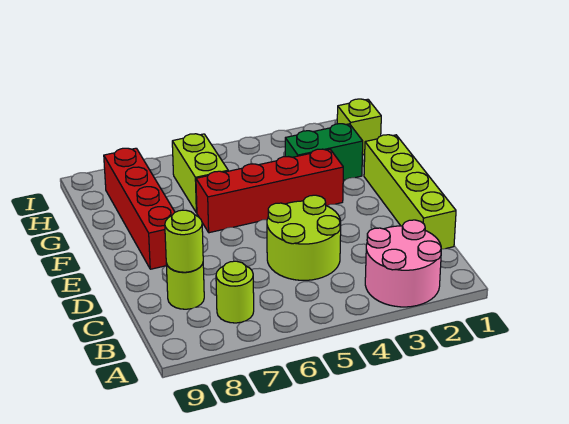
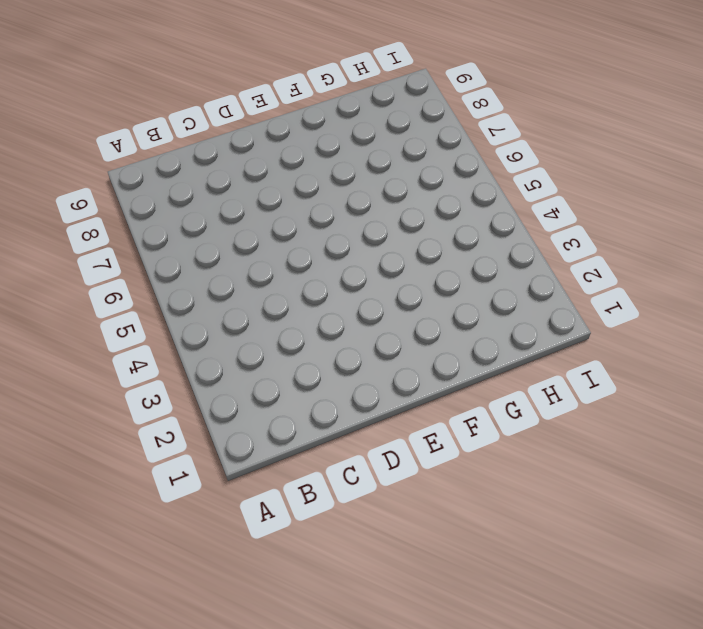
none -> pink 2x2 round brick [365,220,441,307]
none -> lime 1x1 round brick [216,261,254,323]

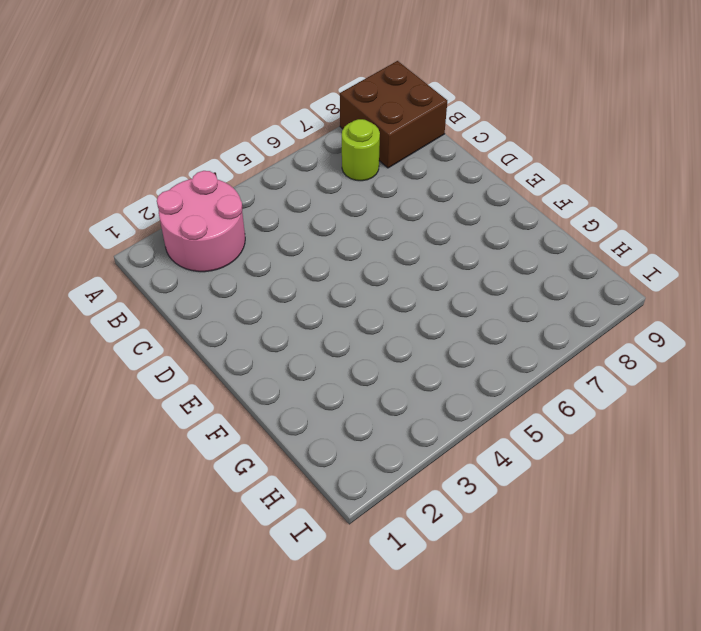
brown 2x2 brick [340,61,447,168] -> none
none -> lime 1x4 brick [364,135,456,249]
none -> lime 2x2 round brick [267,195,341,280]

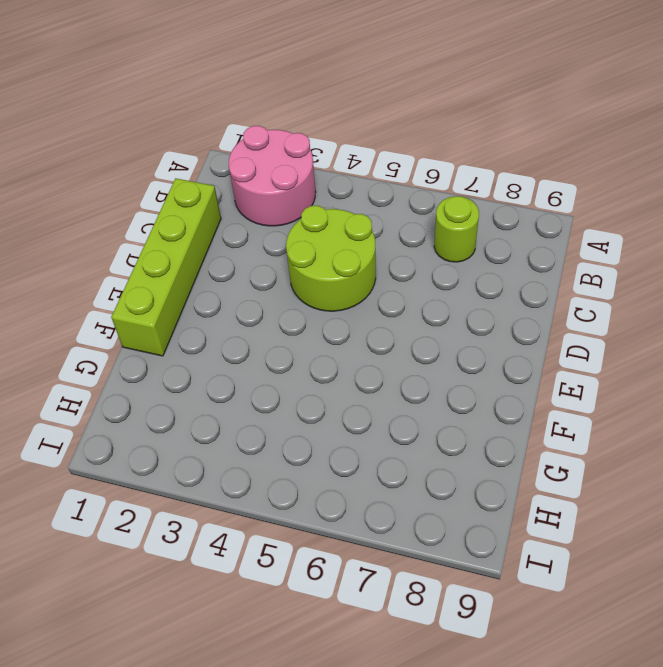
none -> lime 1x1 round brick [166,263,204,309]
none -> red 1x4 brick [104,148,175,269]

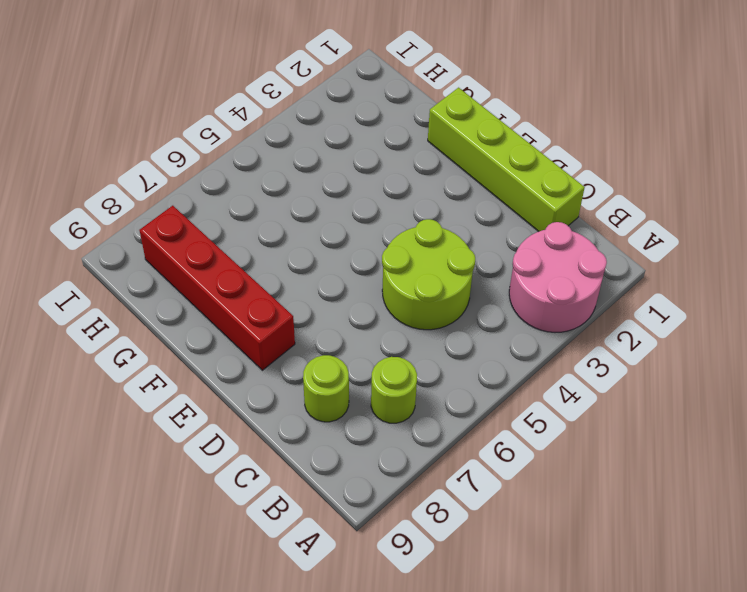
none -> red 1x4 brick [196,149,343,233]
none -> green 1x2 brick [285,124,363,180]

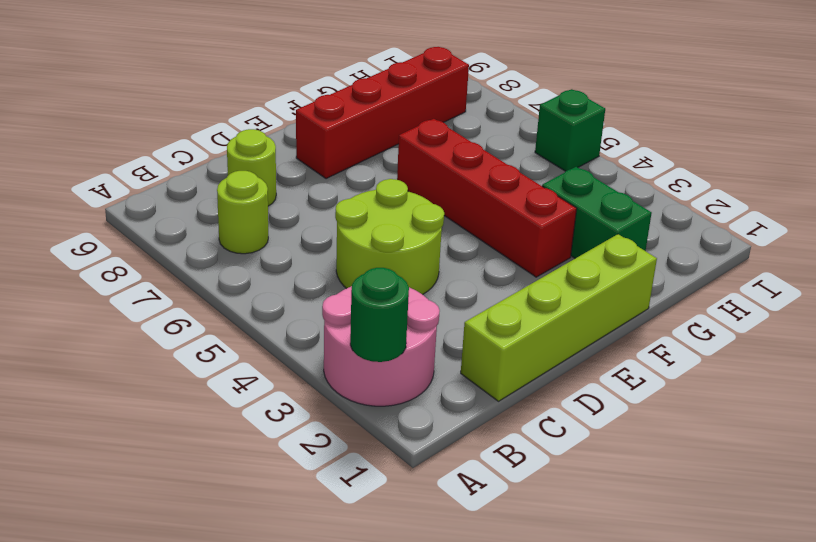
green 1x1 round brick [350,268,409,362] -> none
green 1x1 brick [535,89,605,171] -> none
none -> lime 1x2 brick [172,134,228,213]
none -> lime 1x1 brick [337,99,381,155]

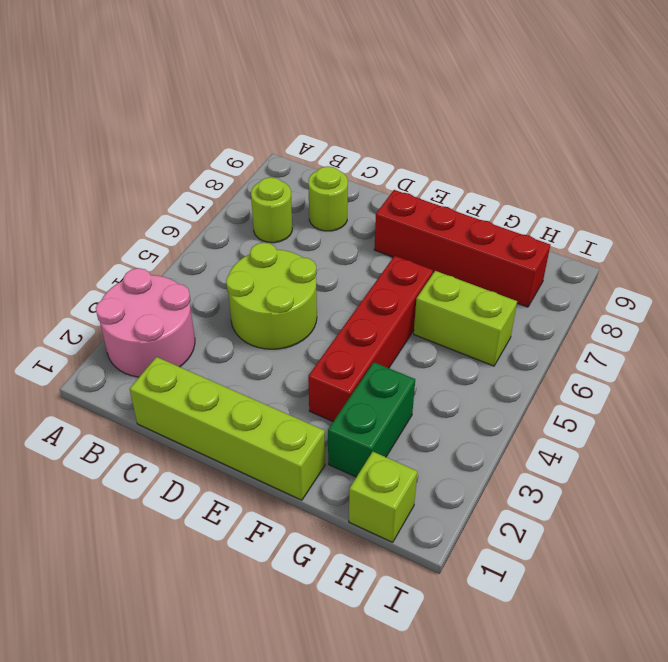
none -> lime 1x1 round brick [165,210,203,272]

